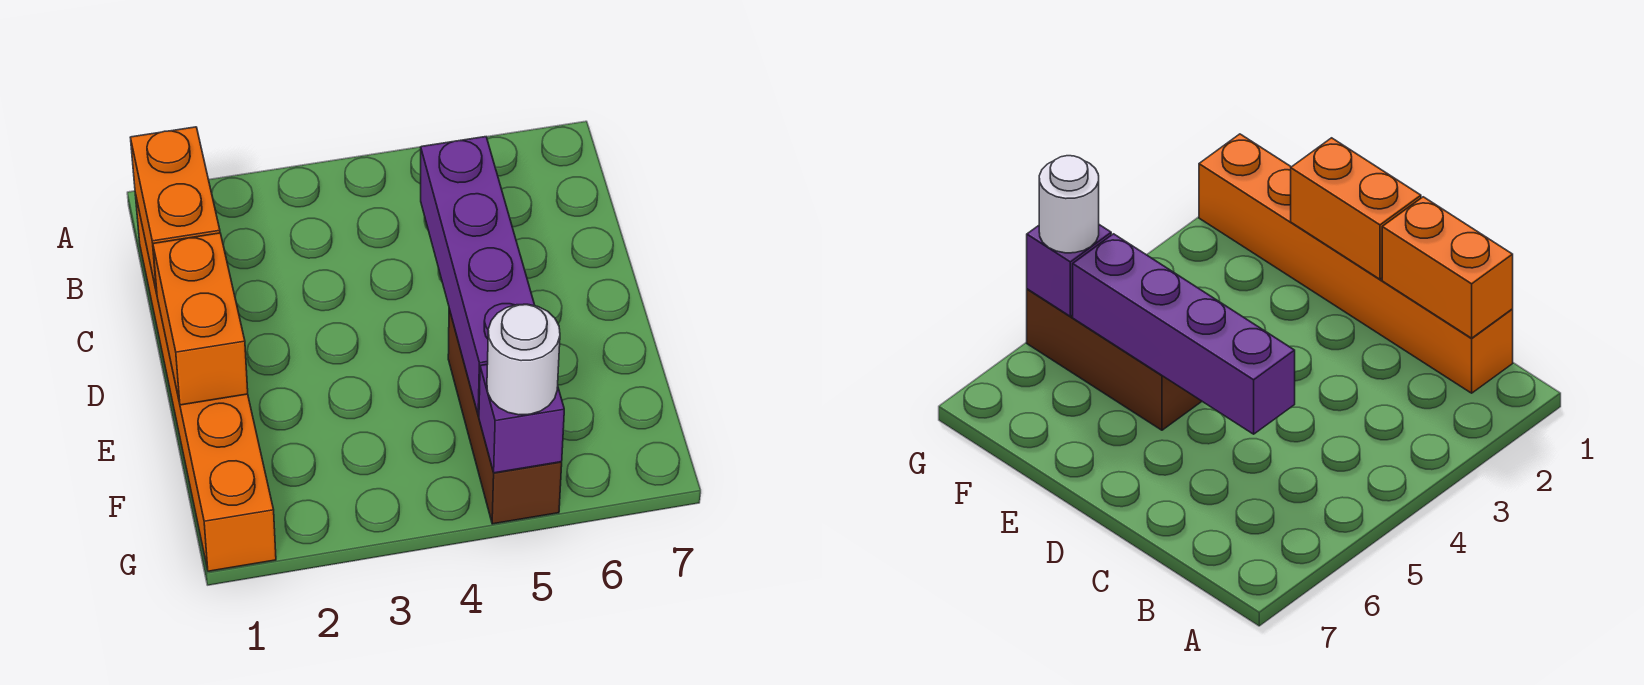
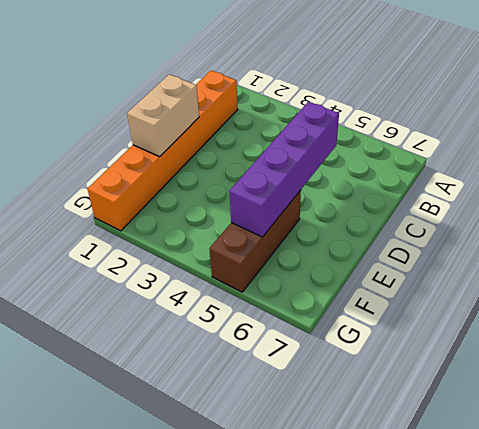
tan 1x2 brick [127,74,199,157] -> orange 1x2 brick [153,233,248,405]
none -> orange 1x2 brick [130,127,220,293]
none -> purple 1x1 brick [479,365,564,473]

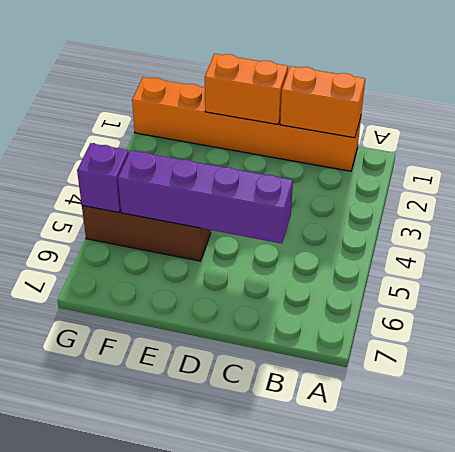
none -> white 1x1 round brick [487,304,560,415]

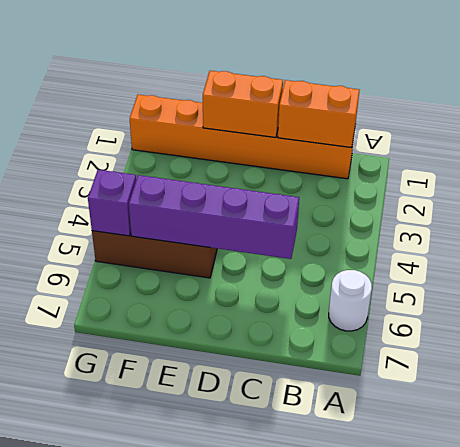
white 1x1 round brick [329,270,372,331] -> white 1x1 round brick moved to [487,304,560,415]

